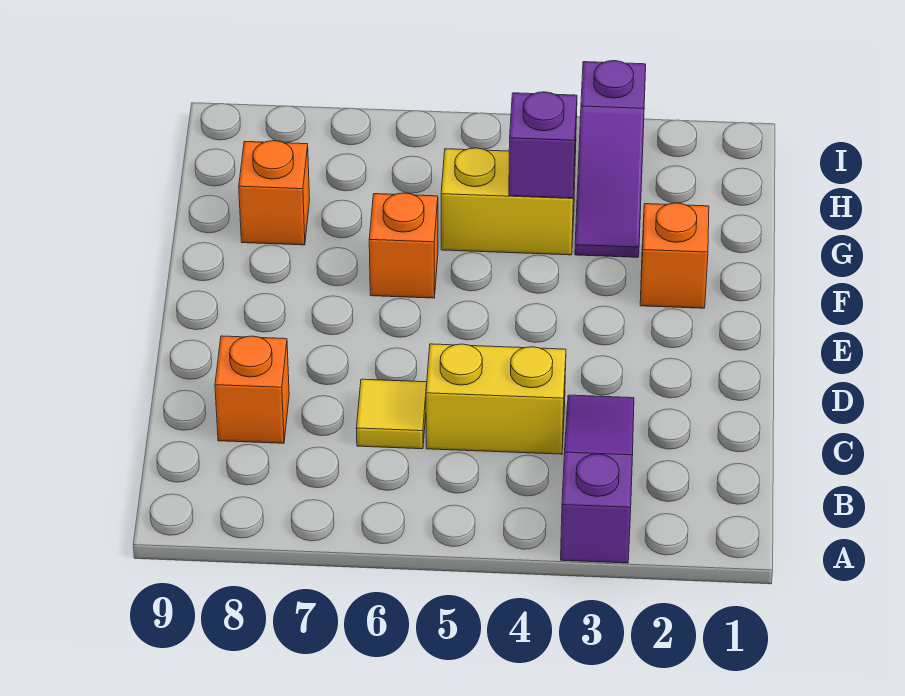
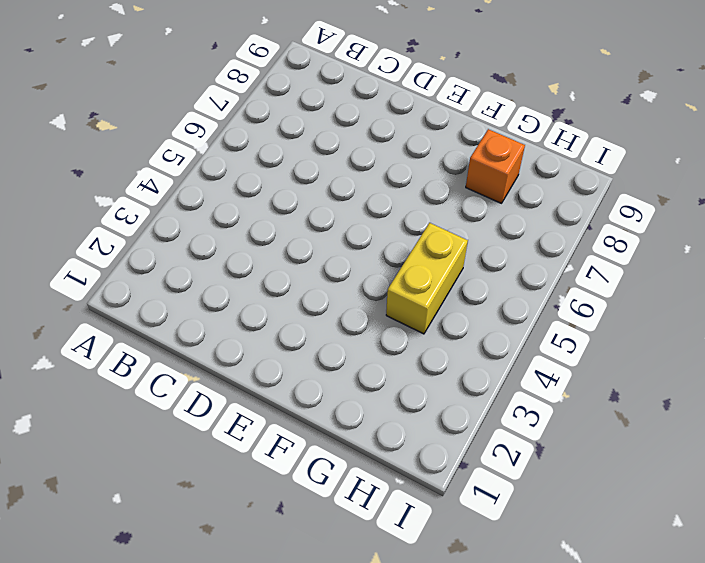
none -> purple 1x3 slope [561,395,634,563]
none -> yellow 1x2 brick [426,344,566,454]

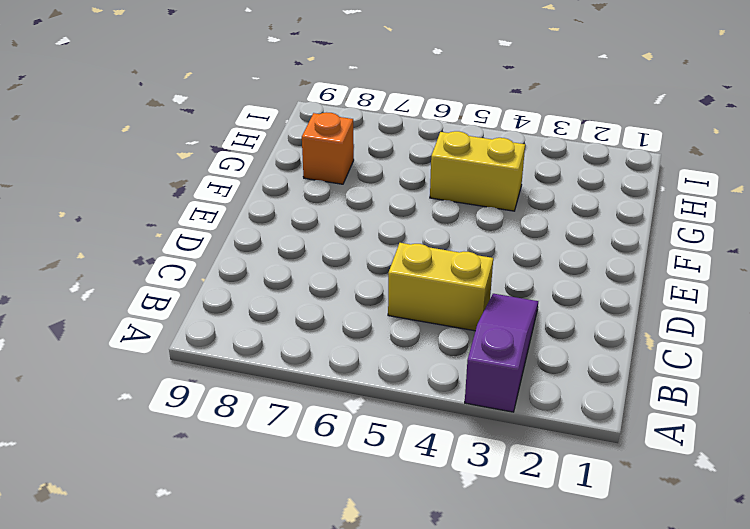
none -> yellow 1x1 tile [356,379,427,449]
none -> orange 1x1 brick [215,336,289,443]

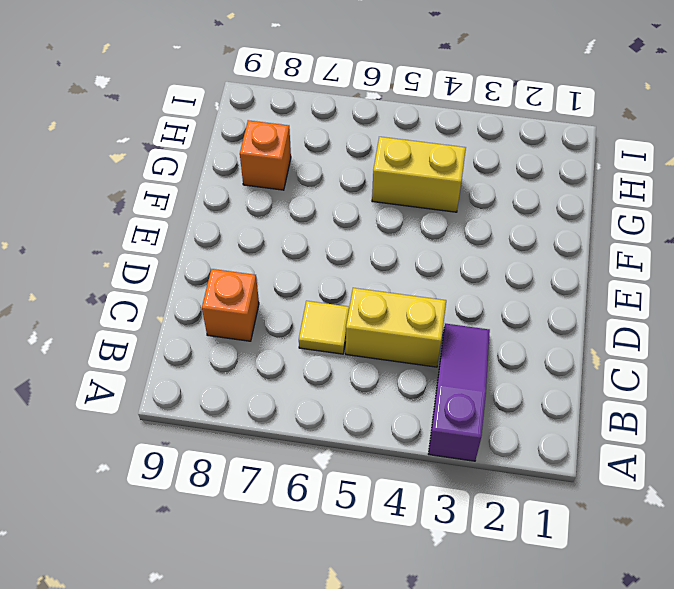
none -> orange 1x1 brick [640,203,709,308]
none -> orange 1x1 brick [369,193,438,298]

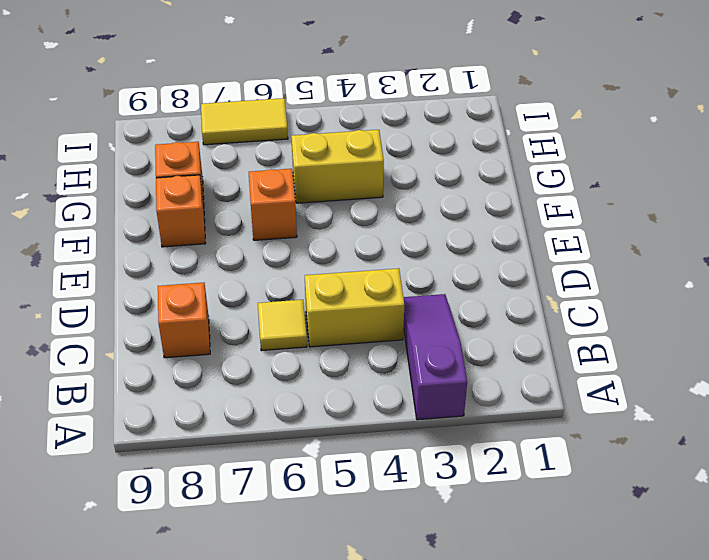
orange 1x1 brick [156,175,206,247] -> orange 1x1 brick moved to [640,203,709,308]
yellow 1x2 tile [201,98,288,145] -> none
none -> purple 1x3 slope [575,61,646,257]
none -> purple 1x1 brick [509,92,577,198]

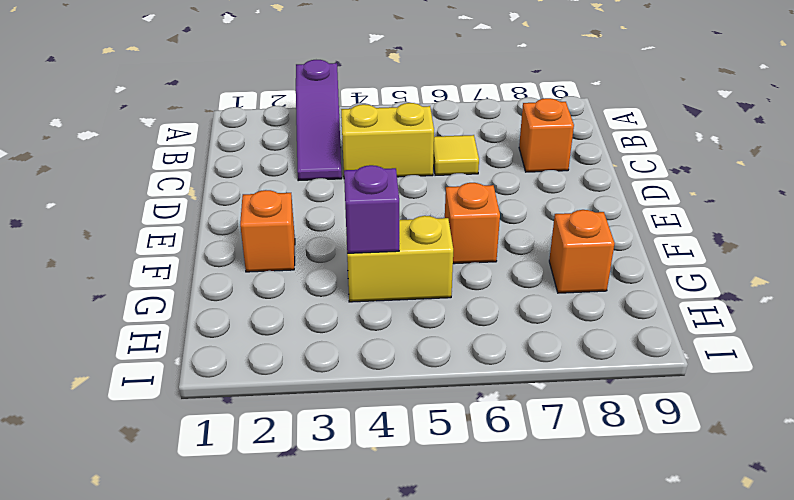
none -> purple 1x3 slope [575,61,646,257]

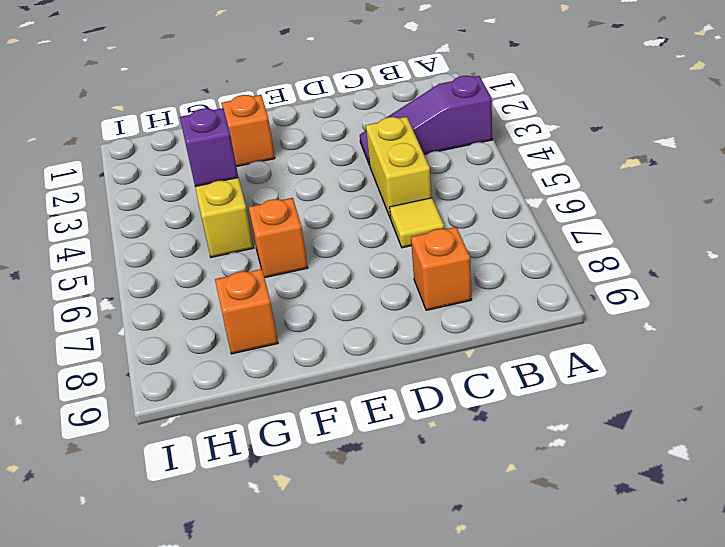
none -> purple 1x3 slope [575,61,646,257]

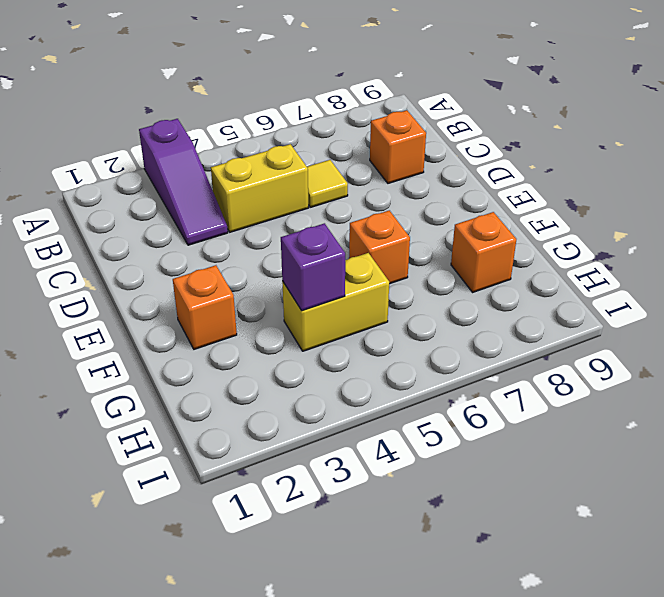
none -> purple 1x3 slope [575,61,646,257]

